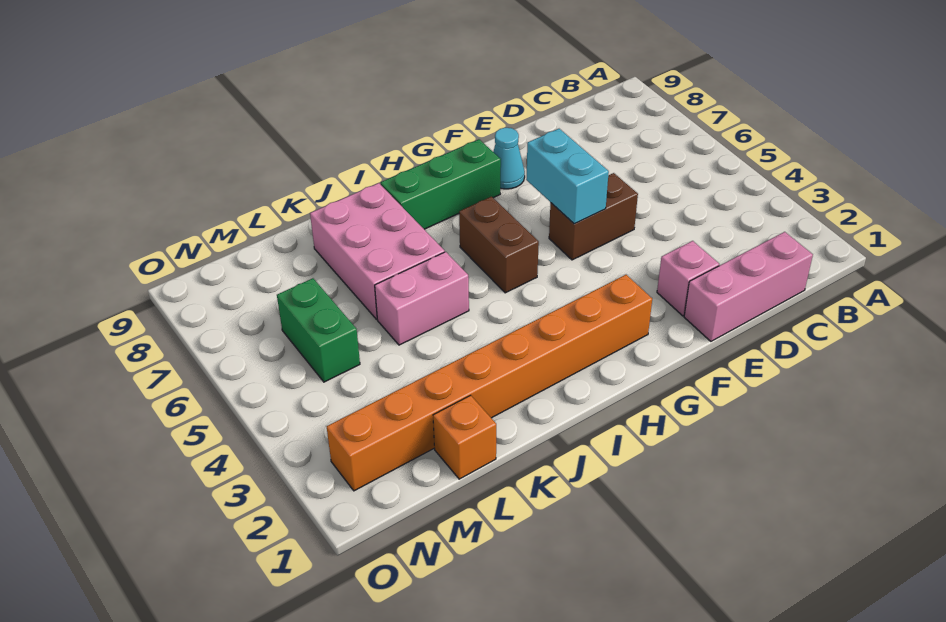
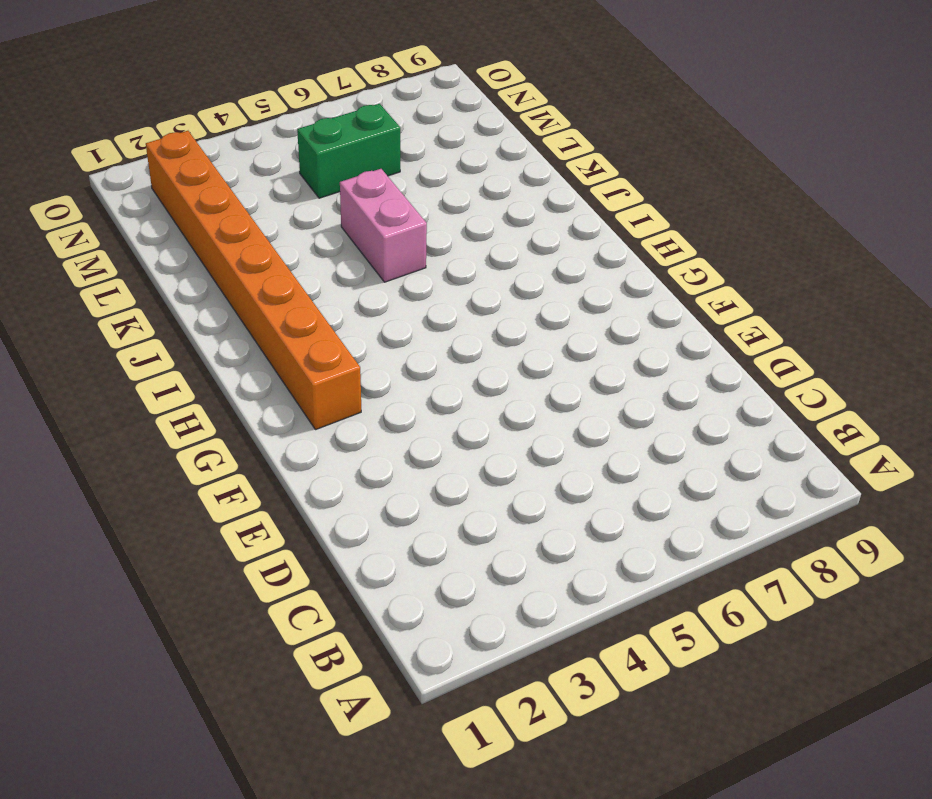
none -> pink 1x3 brick [684,232,813,341]
none -> pink 1x1 brick [657,241,719,316]
none -> brown 1x2 brick [549,173,638,260]

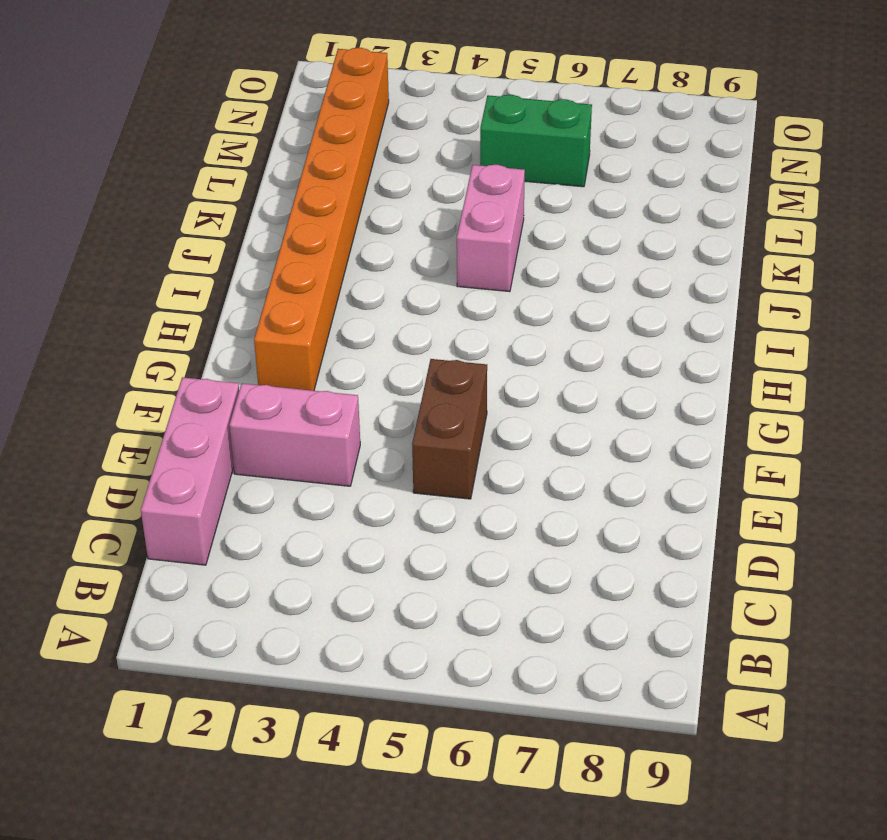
pink 1x2 brick [229,383,360,486] -> pink 1x1 brick [657,241,719,316]
none -> cyan 1x1 cone [493,128,525,189]
none -> green 1x3 brick [381,139,501,229]
none -> brown 1x2 brick [459,197,539,293]

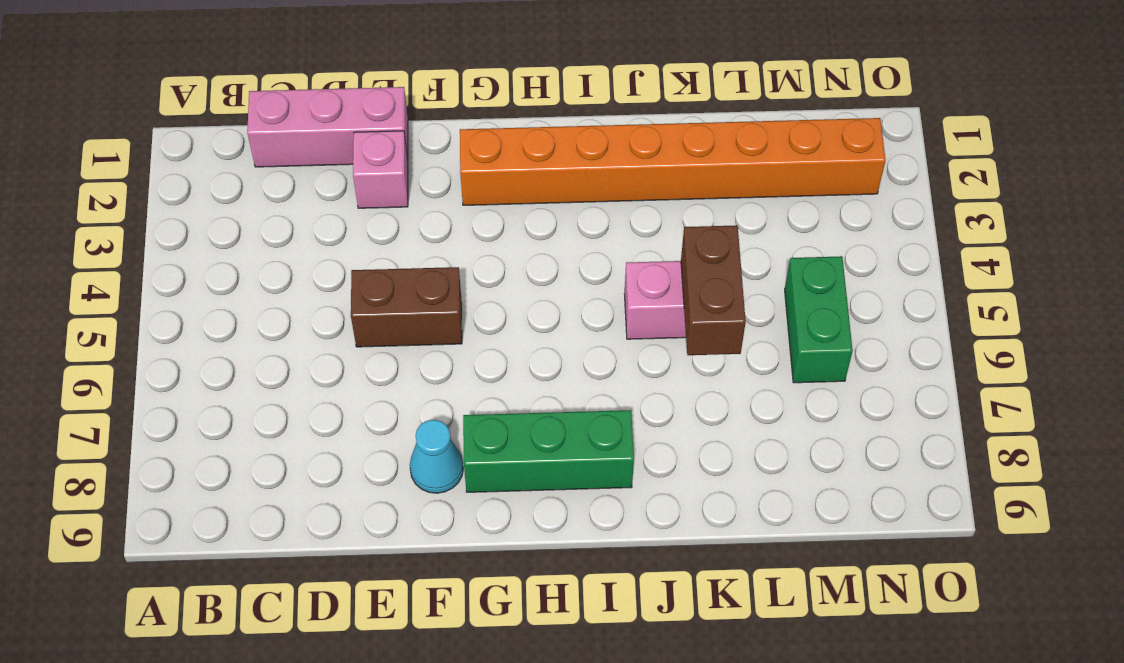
brown 1x2 brick [681,225,746,355] -> brown 1x2 brick moved to [459,197,539,293]
none -> pink 2x3 brick [310,183,445,319]
none -> orange 1x1 brick [433,395,496,479]
none -> cyan 1x2 brick [526,129,609,224]

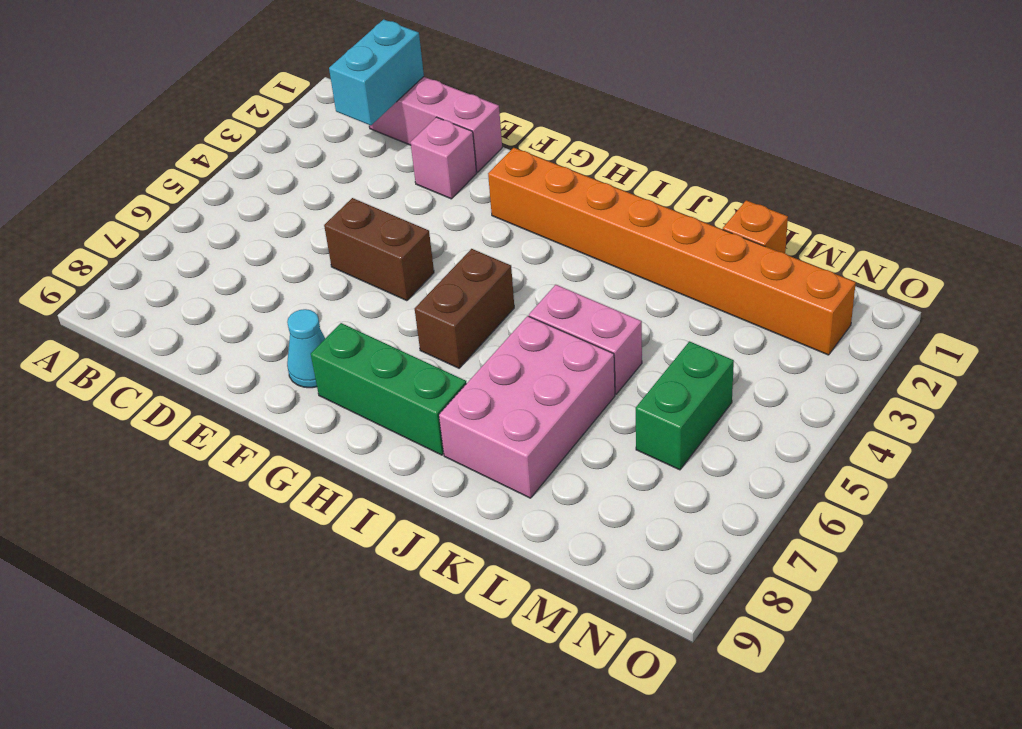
cyan 1x2 brick [329,19,424,125] -> cyan 1x2 brick moved to [526,129,609,224]

